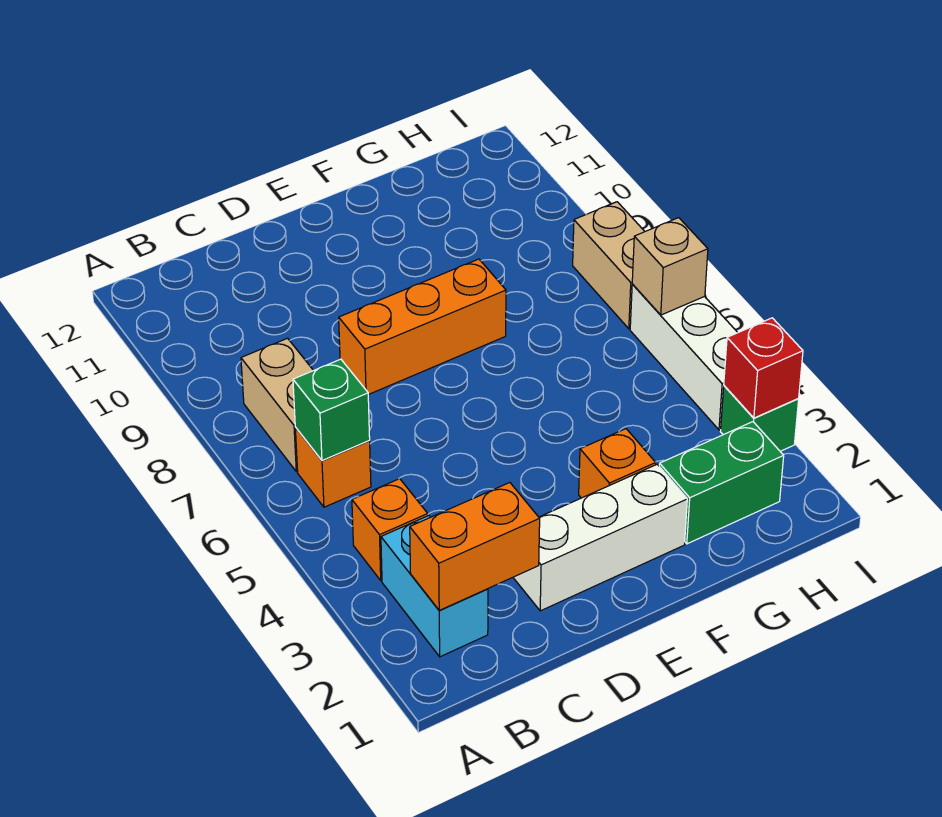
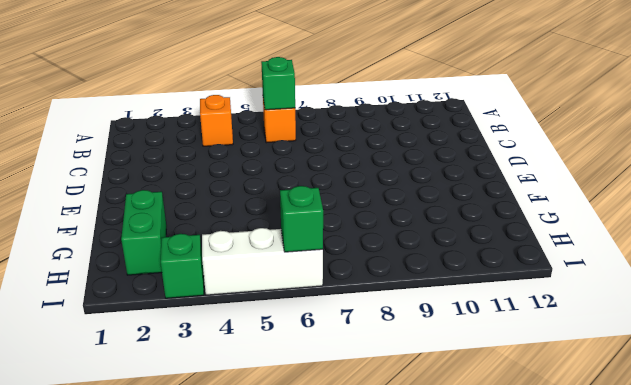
green 1x1 brick [280,186,323,252] -> tan 1x1 brick [632,218,708,315]
none -> cyan 1x2 brick [381,516,488,657]
none -> tan 1x2 brick [241,338,313,472]
none -> white 1x3 brick [513,465,687,611]

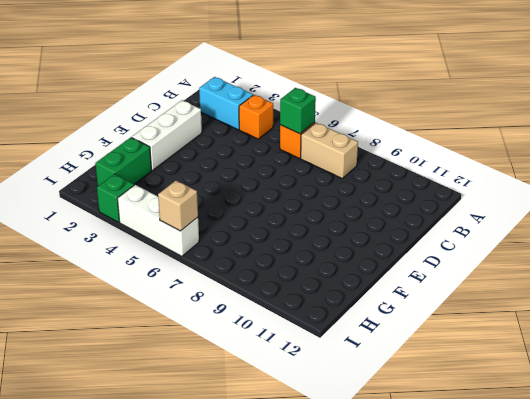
none -> orange 1x3 brick [339,259,506,395]
none -> orange 1x1 brick [579,429,656,498]
none -> tan 1x2 brick [573,202,645,329]

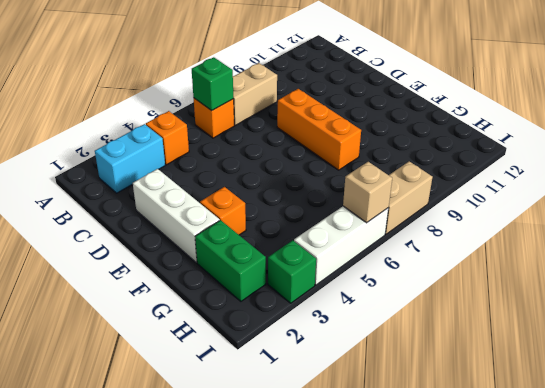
none -> orange 1x2 brick [410,483,540,611]
none -> red 1x1 brick [724,318,803,418]

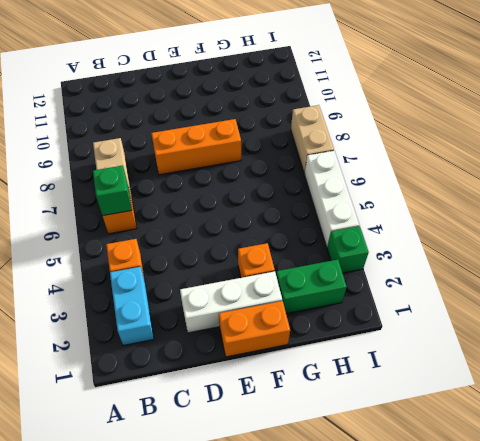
orange 1x2 brick [219,301,290,357] -> orange 1x2 brick moved to [410,483,540,611]
none -> red 1x1 brick [724,318,803,418]
none -> tan 1x1 brick [632,218,708,315]

